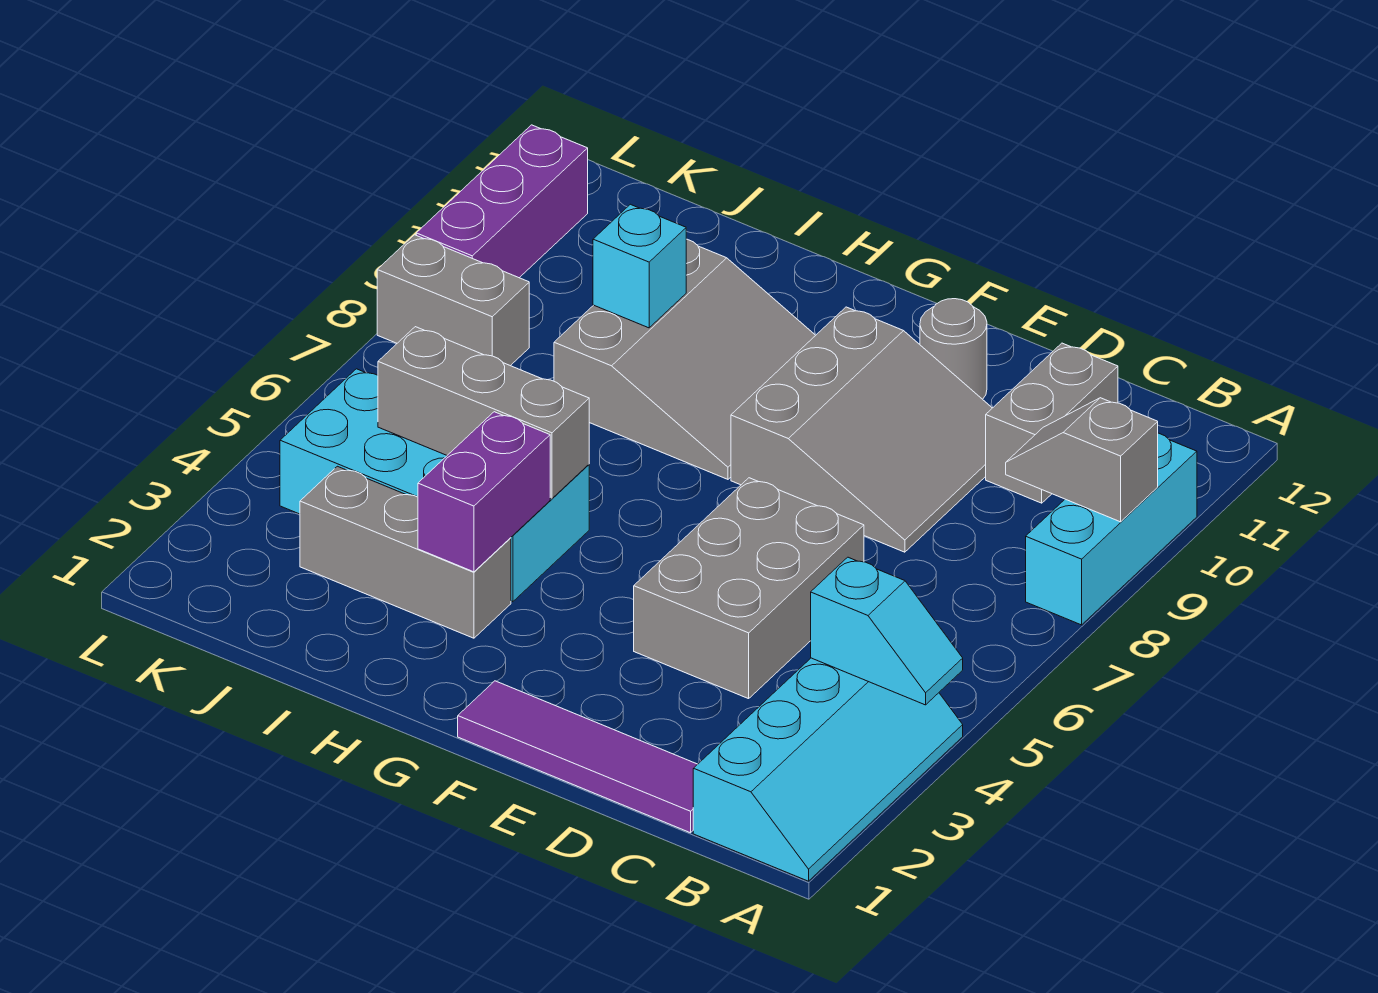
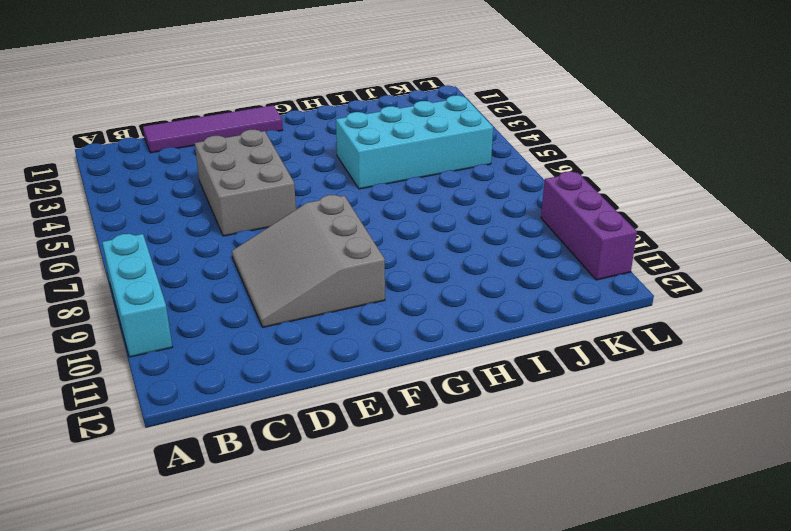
none -> cyan 2x4 slope [693,658,963,881]
none -> grey 1x2 brick [986,343,1118,503]
none -> grey 1x1 round brick [920,299,987,399]

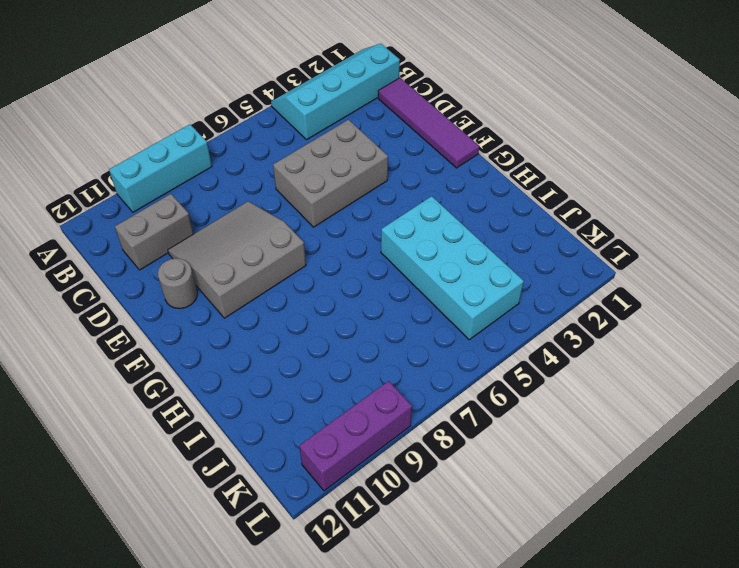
none -> grey 3x3 slope [554,239,816,479]
none -> grey 1x3 brick [300,466,511,638]
none -> grey 1x2 brick [377,235,529,366]

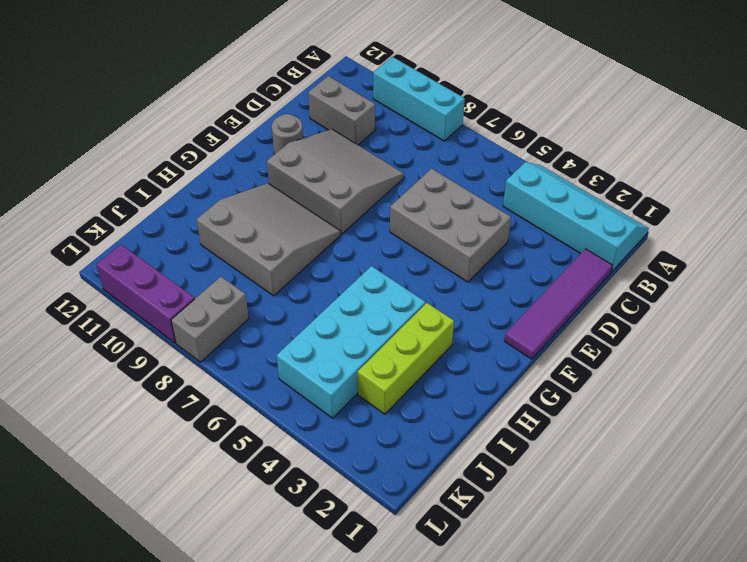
lime 1x3 brick [358,303,454,414] -> grey 1x3 brick [300,466,511,638]
none -> cyan 1x2 slope [811,557,963,705]
none -> grey 1x2 slope [1006,398,1158,522]
none -> purple 1x2 brick [418,412,550,572]

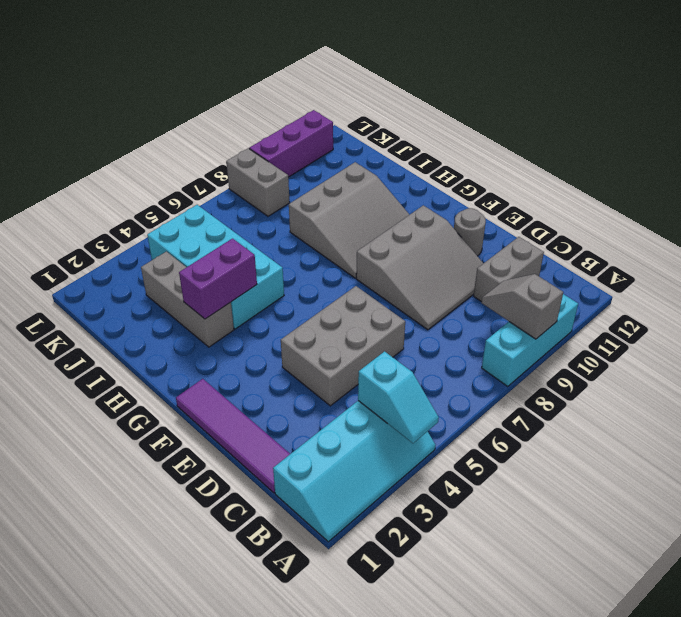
none -> grey 1x3 brick [378,327,589,499]
none -> cyan 1x1 brick [593,204,686,328]

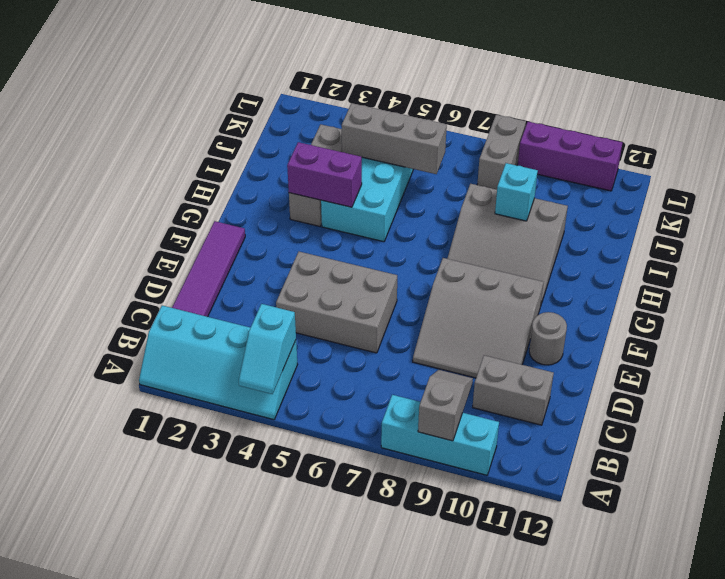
grey 1x3 brick [342,103,447,174] -> grey 1x3 brick turned to [378,327,589,499]

